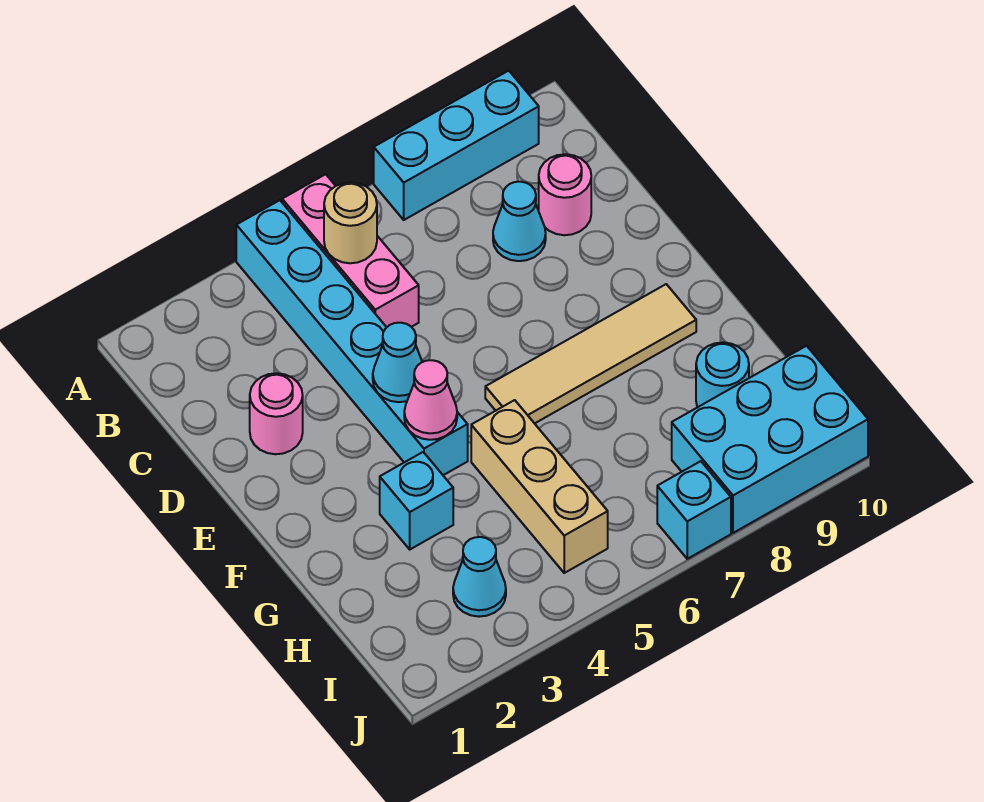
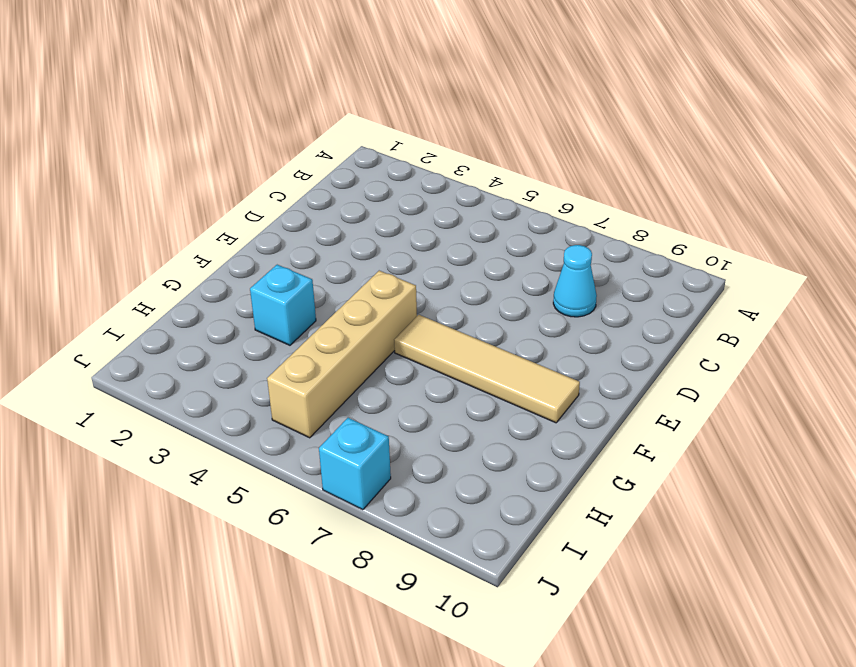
tan 1x4 brick [267,271,417,438] -> tan 1x3 brick [471,400,608,573]
none -> cyan 1x6 brick [236,200,468,475]
none -> pink 1x3 brick [282,174,419,327]
none -> cyan 1x3 brick [374,71,539,220]

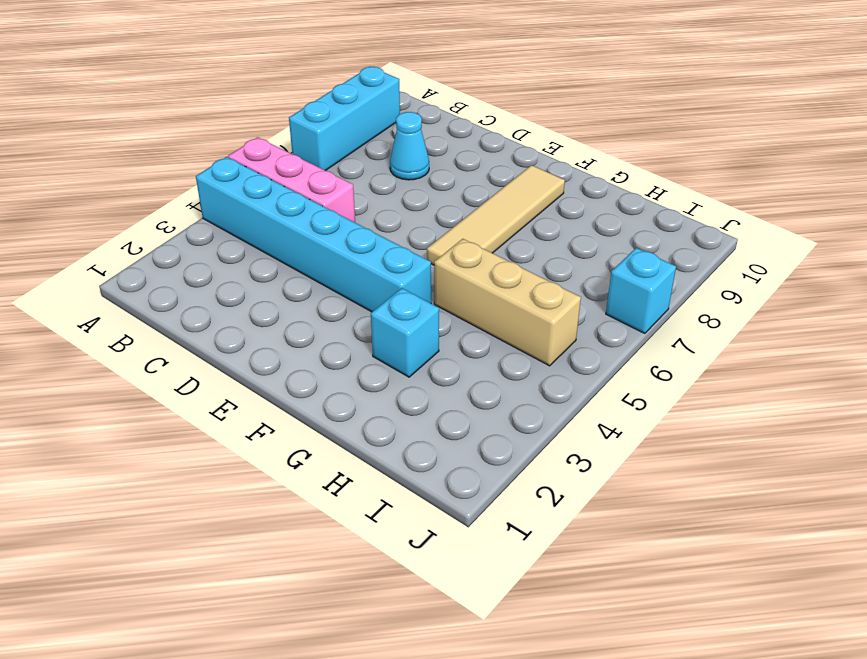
none -> pink 1x1 round brick [539,154,591,235]
none -> pink 1x1 round brick [250,373,303,454]
none -> cyan 1x1 round brick [696,342,749,407]

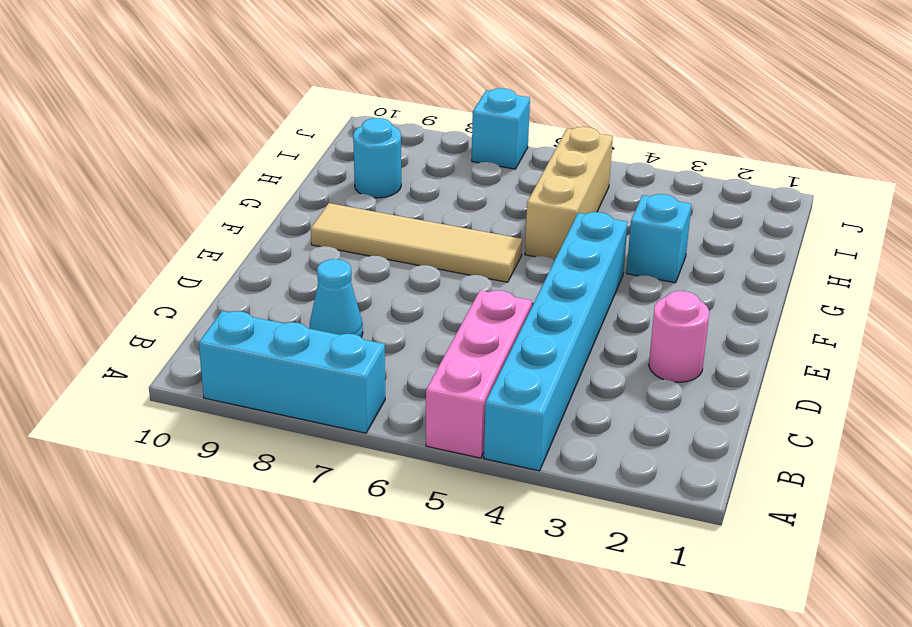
none -> pink 1x1 round brick [539,154,591,235]
none -> cyan 1x1 cone [453,537,506,617]
none -> cyan 2x3 brick [672,346,868,533]

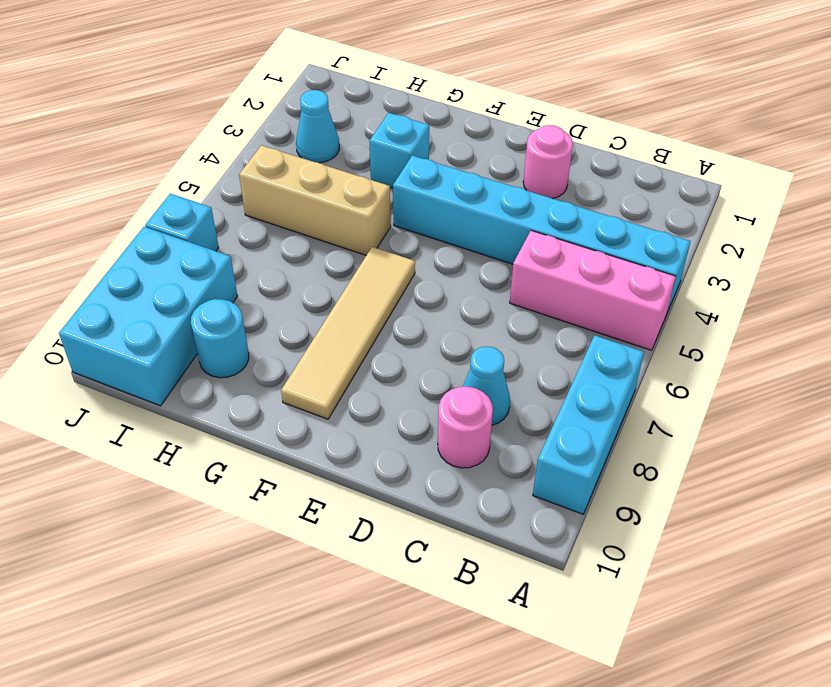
none -> tan 1x1 round brick [324,182,377,263]
none -> cyan 1x1 cone [373,323,422,402]
none -> pink 1x1 cone [404,360,457,440]

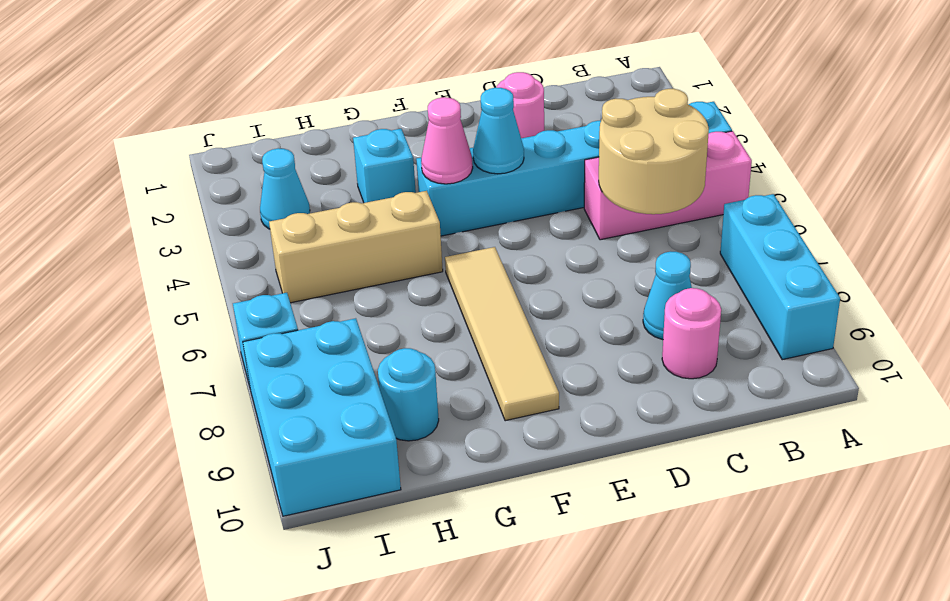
tan 2x2 round brick [599,89,709,214] -> tan 1x1 round brick [324,182,377,263]

